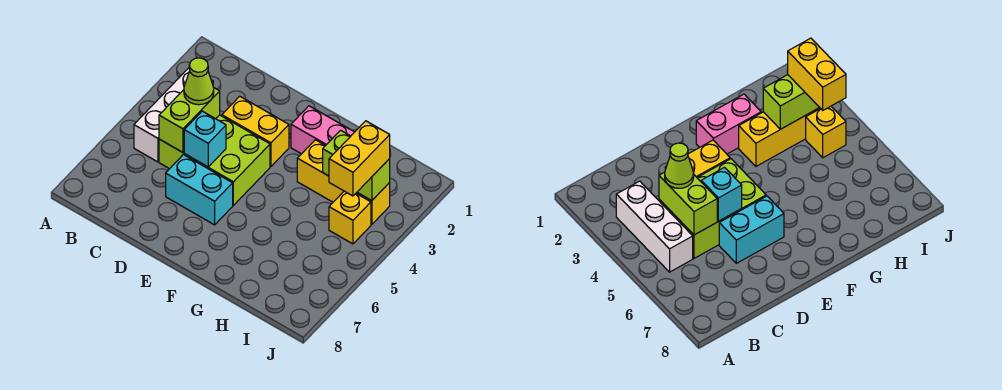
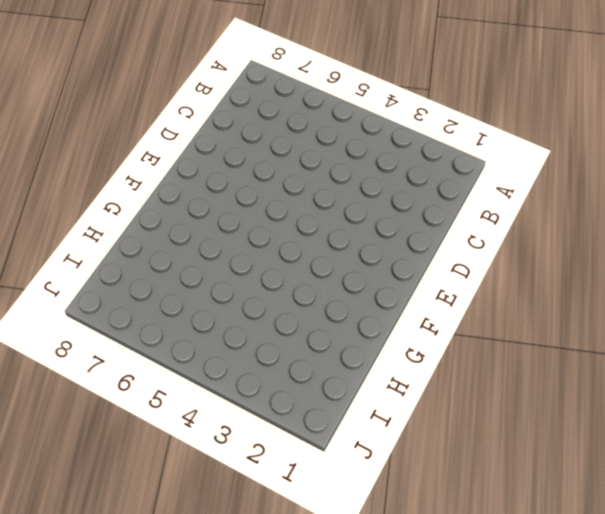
none -> white 1x3 brick [134,68,213,162]
none -> lime 2x3 brick [159,115,270,205]
none -> yellow 1x2 brick [222,96,289,166]

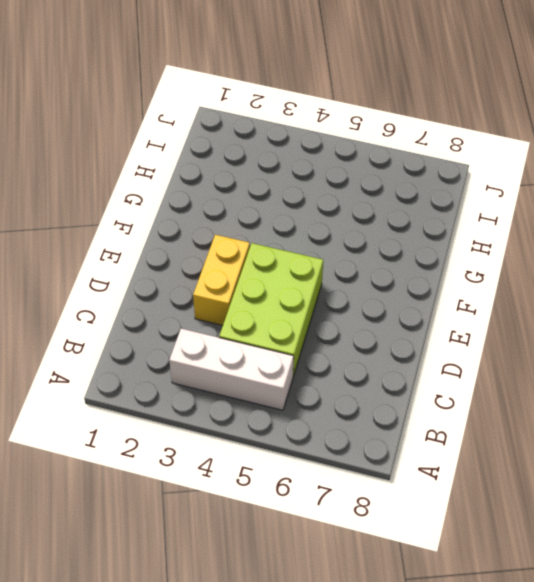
none -> cyan 1x2 brick [166,155,233,225]
none -> pink 1x2 brick [291,106,354,154]
none -> yellow 1x3 brick [297,140,390,225]

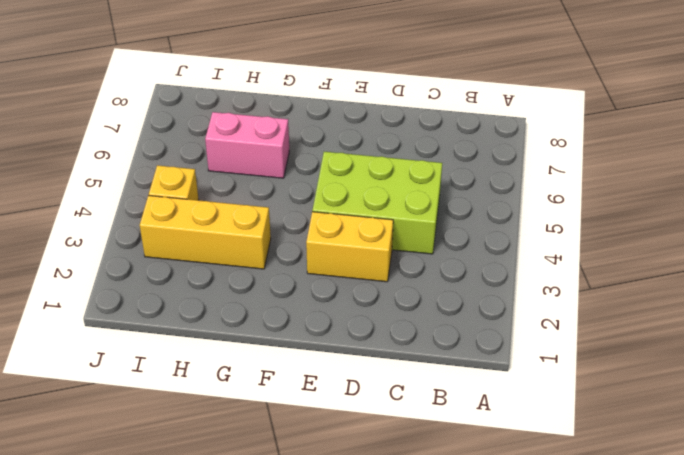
pink 1x2 brick [205,112,289,178] -> pink 1x2 brick moved to [291,106,354,154]
none -> white 1x3 brick [134,68,213,162]
none -> cyan 1x2 brick [166,155,233,225]
none -> lime 1x2 brick [159,88,220,152]

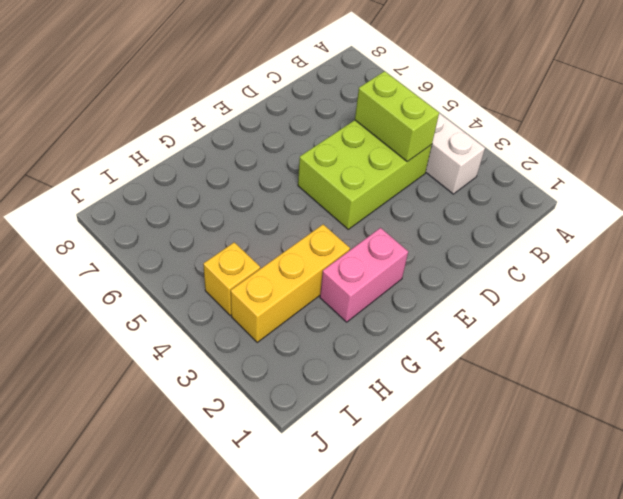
none -> yellow 1x2 brick [222,96,289,166]
none -> cyan 1x2 brick [166,155,233,225]
none -> cyan 1x1 brick [184,111,226,167]

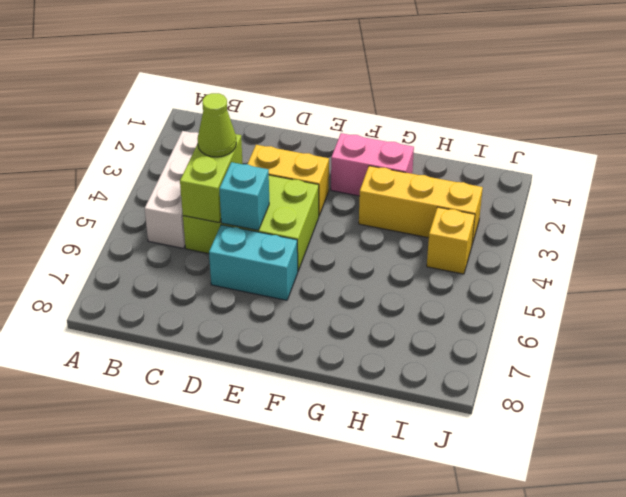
none -> lime 1x2 brick [323,130,390,201]
none -> yellow 1x2 brick [329,121,390,196]

